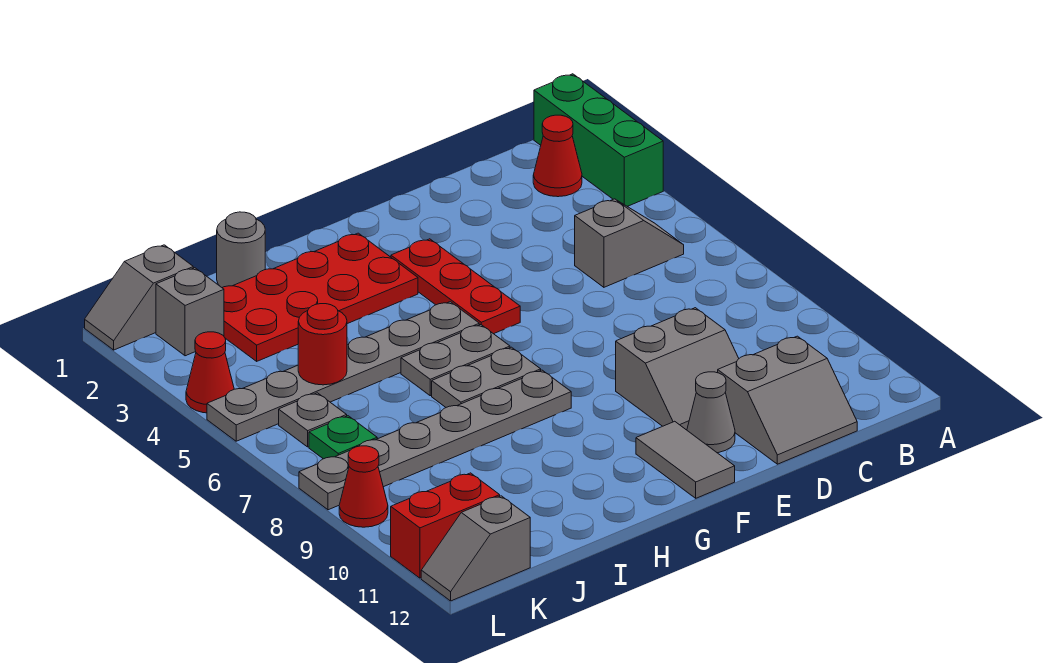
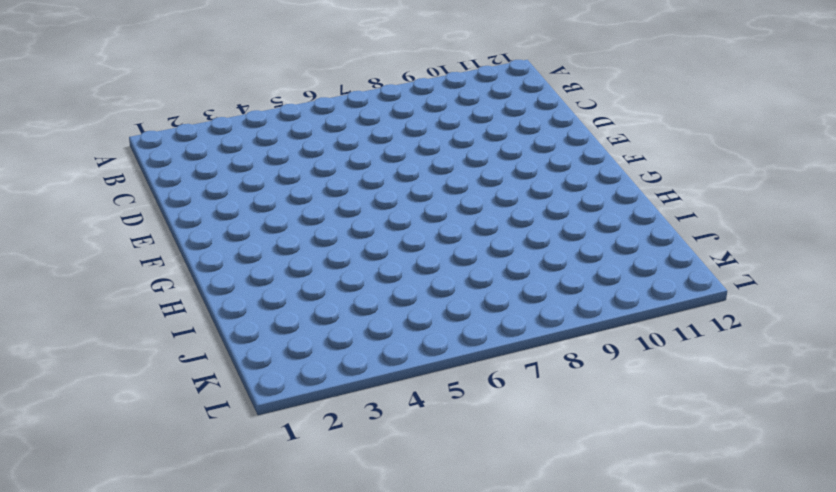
none -> green 1x3 brick [534,74,663,206]
none -> red 1x1 cone [533,115,582,197]
none -> grey 1x2 slope [575,199,684,287]

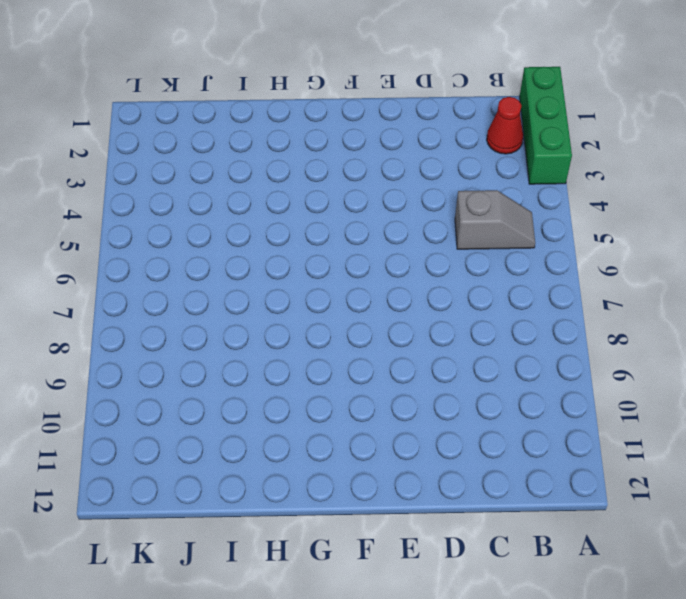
none -> grey 2x2 slope [718,336,857,464]
none -> grey 2x2 slope [616,308,739,430]
none -> grey 1x1 cone [687,372,735,453]

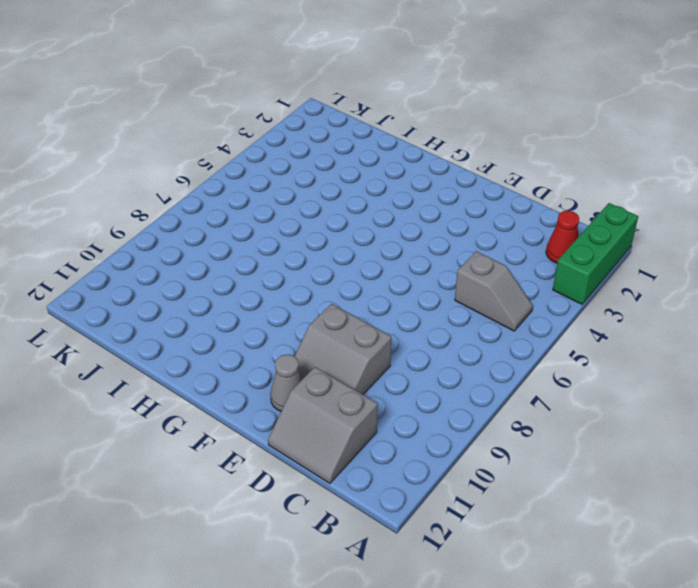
none -> red 1x3 plate [391,239,520,334]
none -> grey 1x2 tile [636,421,735,498]
none -> red 2x4 plate [222,233,418,361]

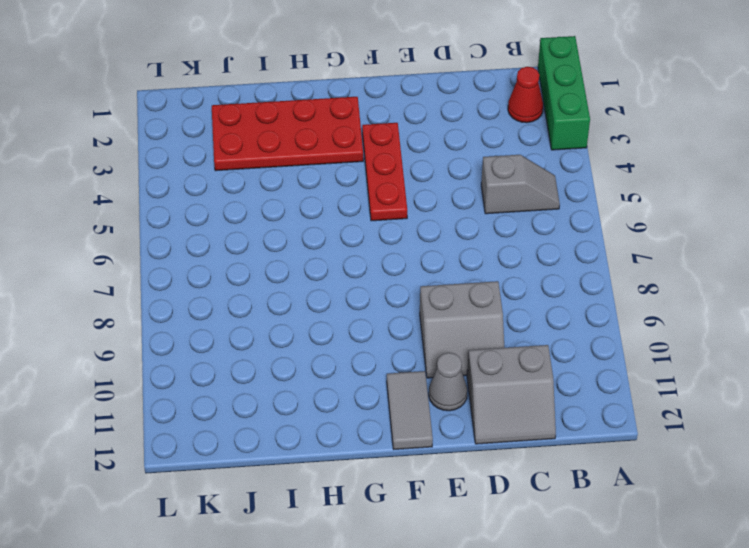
none -> grey 1x6 plate [207,302,479,441]
none -> grey 1x2 plate [401,325,510,396]
none -> grey 1x2 plate [432,347,541,407]

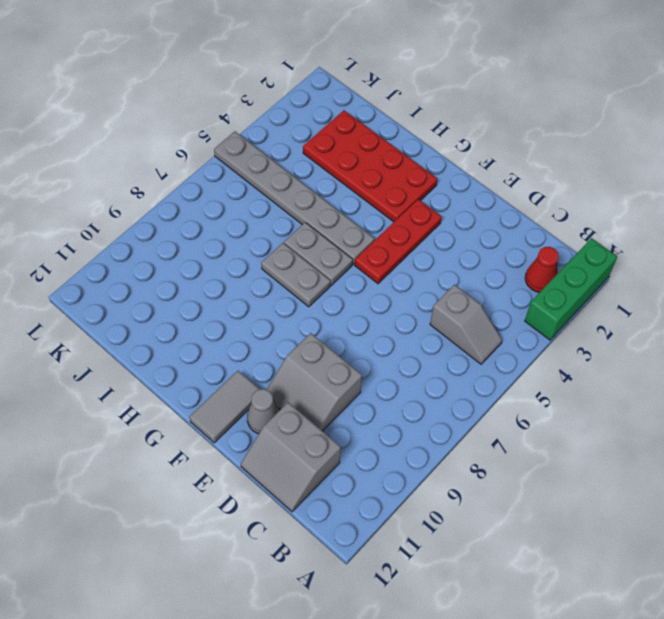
none -> grey 1x6 plate [299,370,571,510]
none -> grey 1x1 round brick [217,212,265,287]
none -> grey 1x2 slope [85,245,193,350]

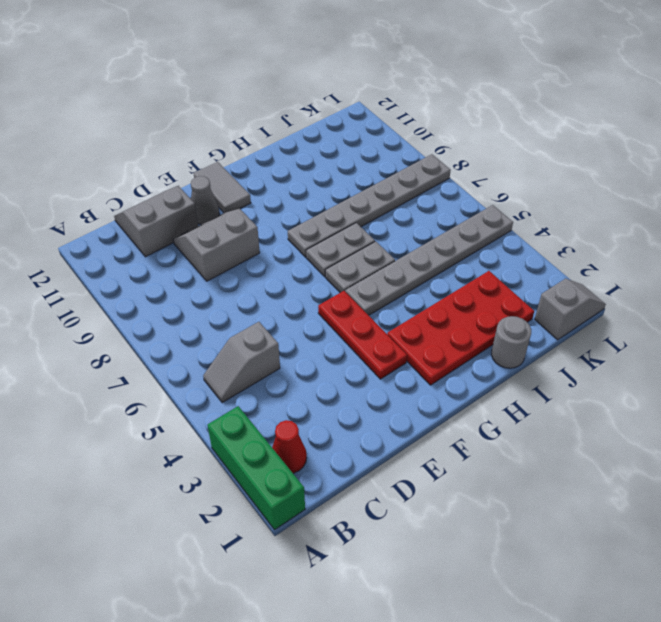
none -> grey 1x1 brick [156,268,224,356]
none -> grey 1x1 plate [279,393,347,447]
none -> green 1x1 plate [309,416,377,459]

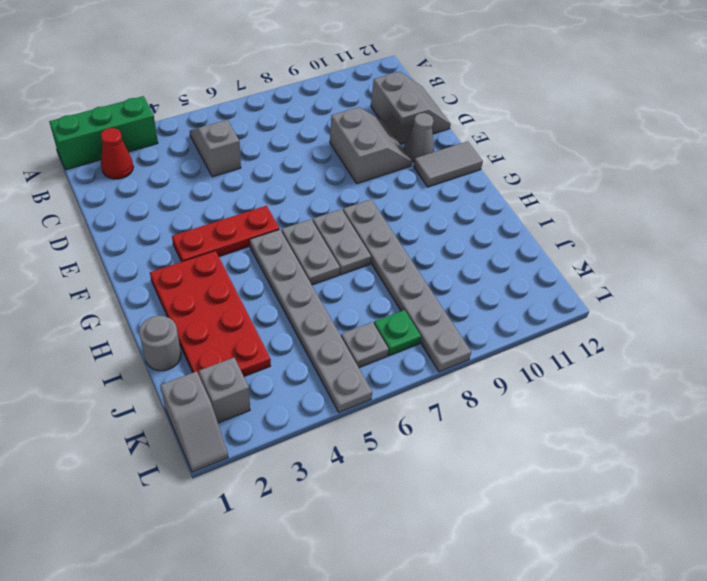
none -> red 1x2 brick [391,473,500,578]
none -> grey 1x2 slope [421,496,530,601]
none -> red 1x1 cone [186,332,234,413]

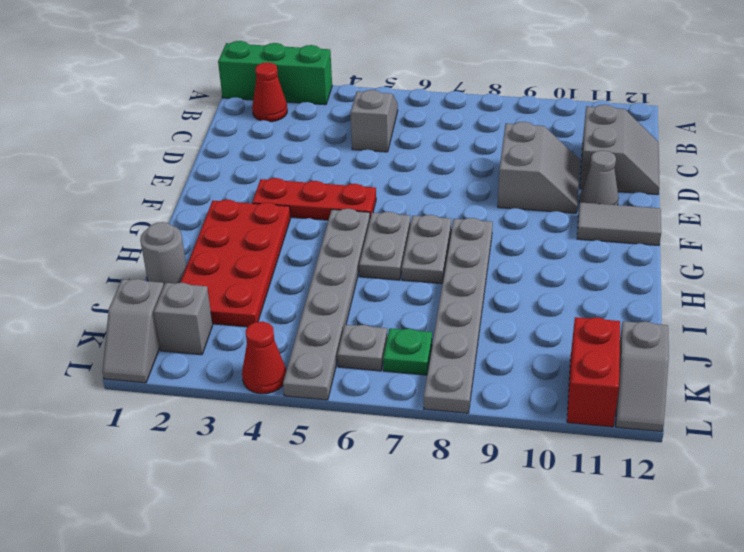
none -> red 1x1 cone [339,446,388,527]
none -> red 1x1 round brick [298,304,347,385]

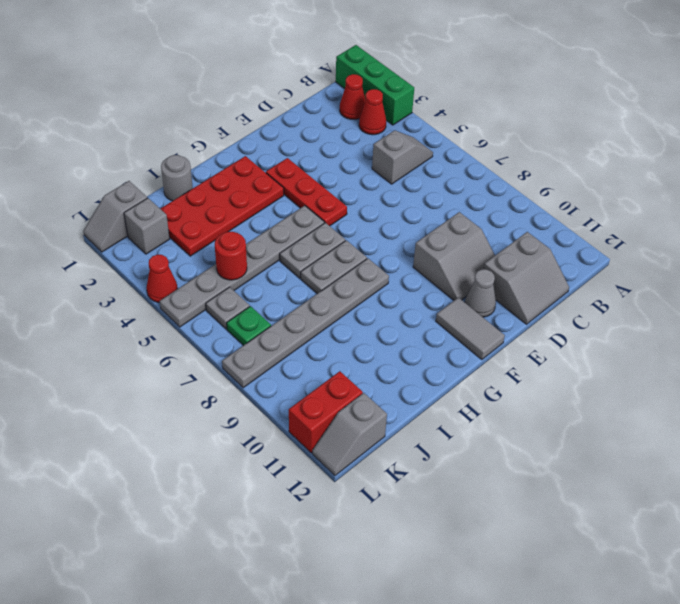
red 1x1 cone [359,89,386,135] -> red 1x1 cone moved to [339,446,388,527]

